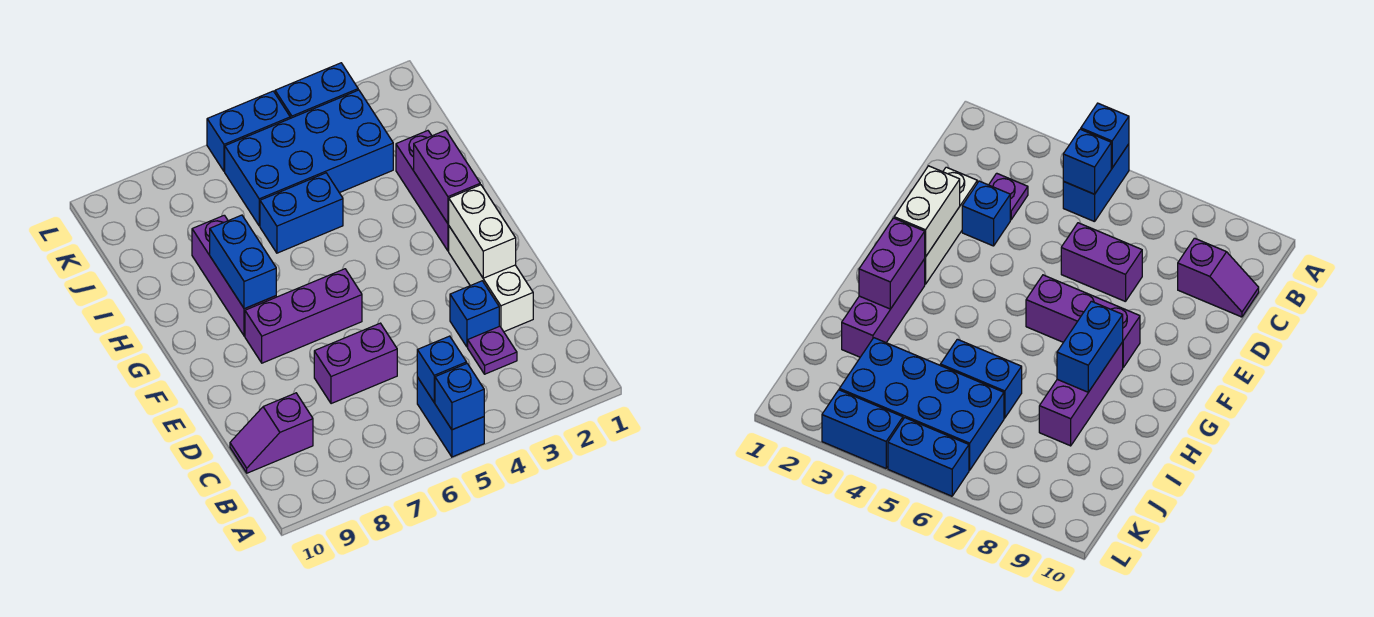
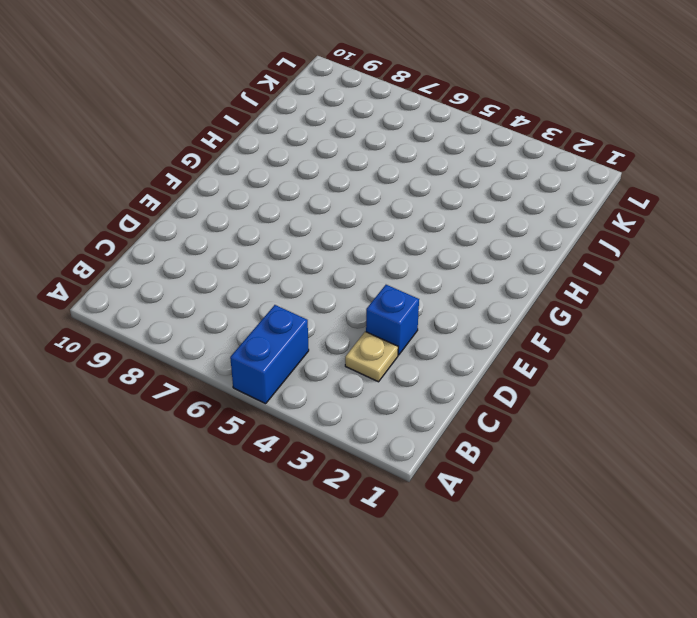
tan 1x1 plate [345,332,398,382] -> purple 1x1 plate [468,326,517,374]
none -> purple 1x2 slope [230,393,313,473]
none -> white 1x3 brick [449,226,533,332]
none -> purple 1x2 brick [314,323,397,404]

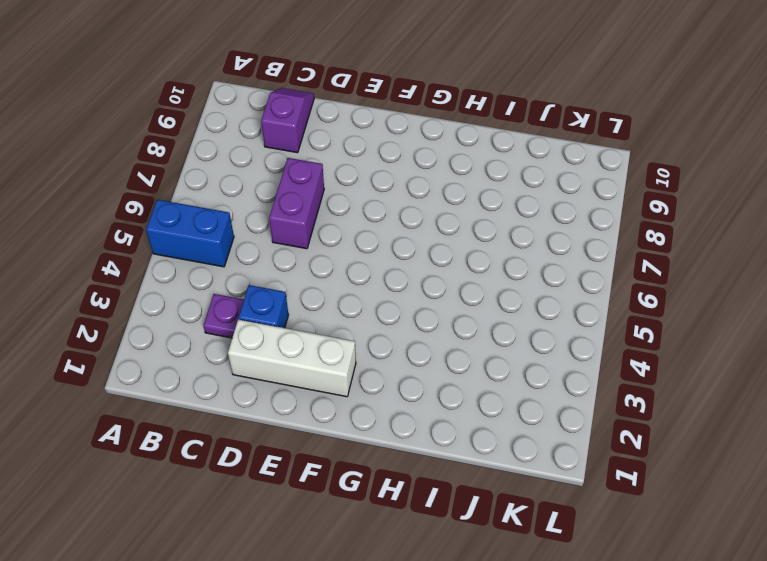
none -> purple 1x3 brick [245,269,362,363]
none -> purple 1x3 brick [396,131,449,251]
none -> purple 1x3 brick [192,215,276,336]

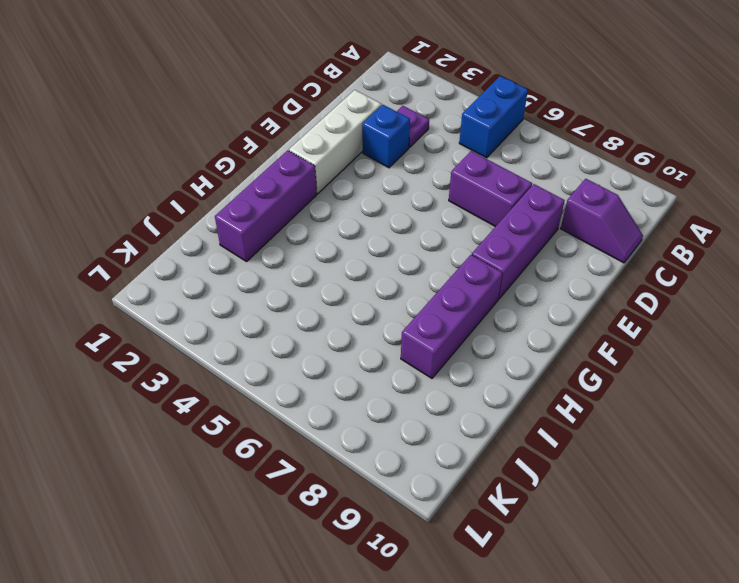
purple 1x3 brick [472,184,565,299] -> purple 1x3 brick turned to [245,269,362,363]
none -> blue 1x2 brick [260,173,343,253]
none -> blue 2x4 brick [225,90,393,226]
none -> blue 1x2 brick [275,63,358,118]

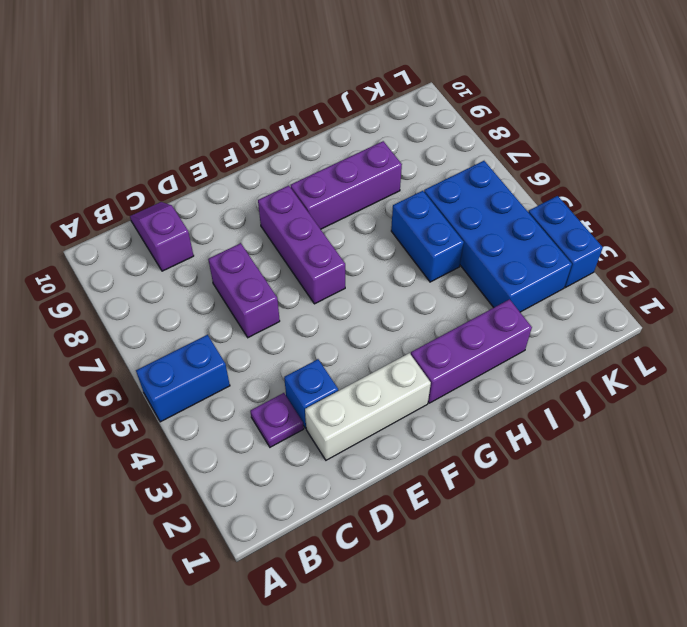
none -> blue 1x2 brick [207,91,290,171]
none -> blue 1x1 brick [435,364,484,430]
none -> blue 1x1 brick [417,336,467,402]

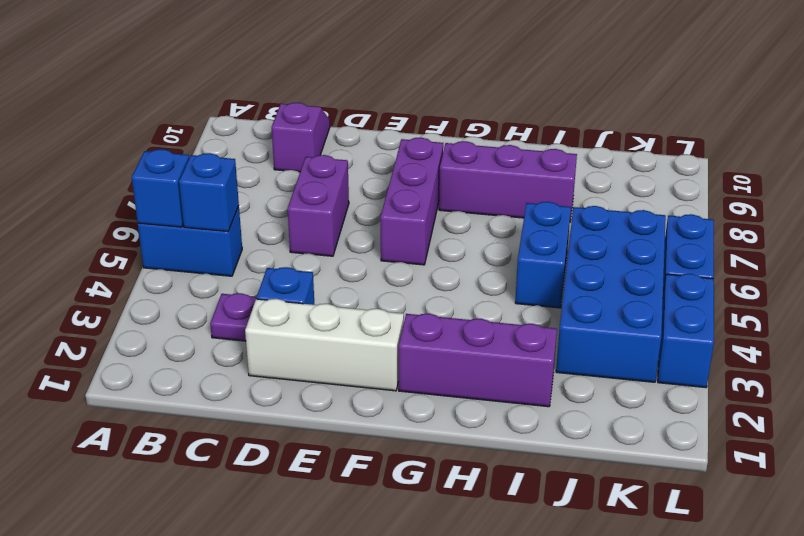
none -> white 1x2 brick [449,185,516,278]
none -> purple 1x2 brick [414,130,480,224]
none -> blue 1x2 brick [210,215,276,309]

